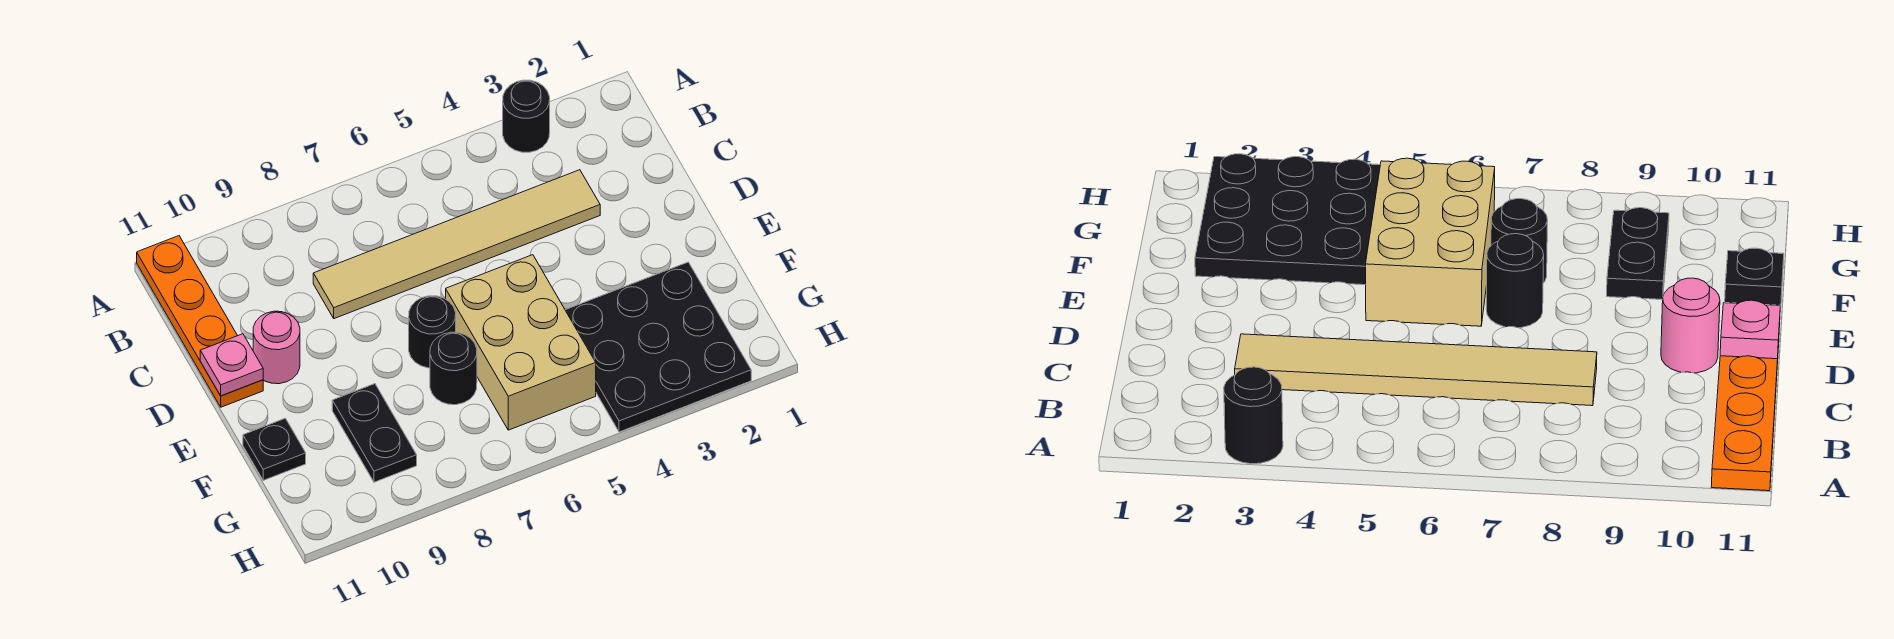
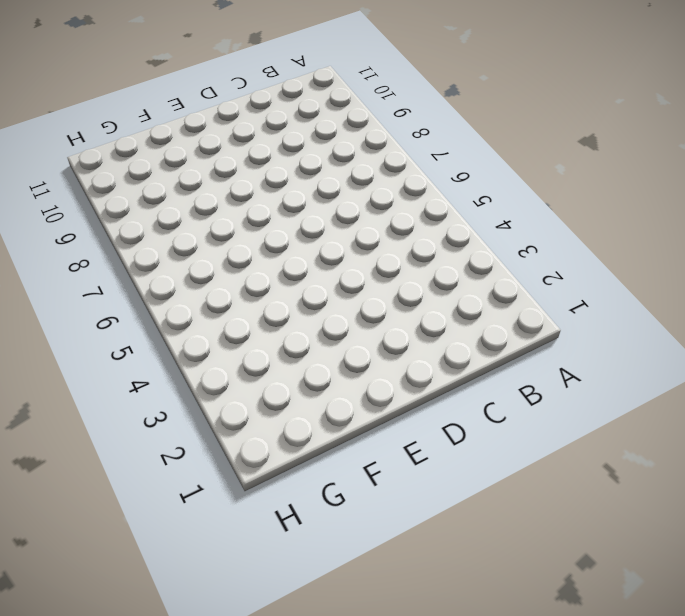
none -> black 1x1 round brick [503,80,550,152]
none -> orange 1x4 plate [137,236,263,407]

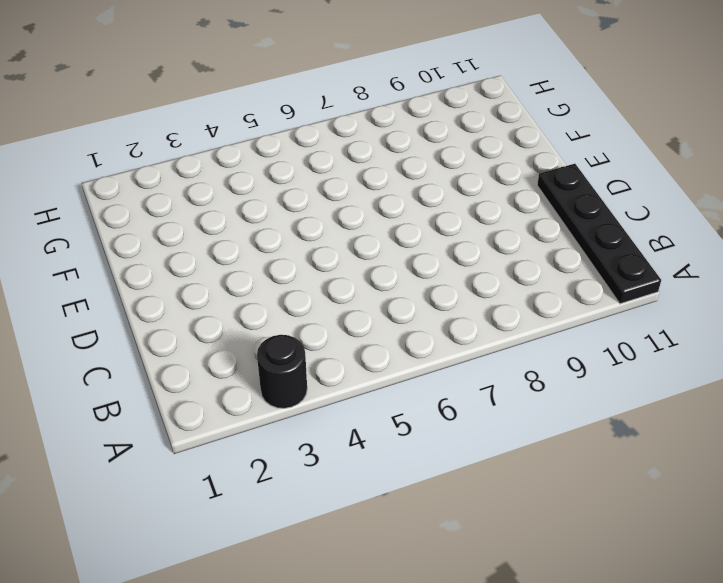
black 1x4 plate [537,164,661,304] -> orange 1x4 plate [137,236,263,407]
none -> tan 1x6 tile [313,170,600,319]
none -> pink 1x1 round brick [253,311,300,384]

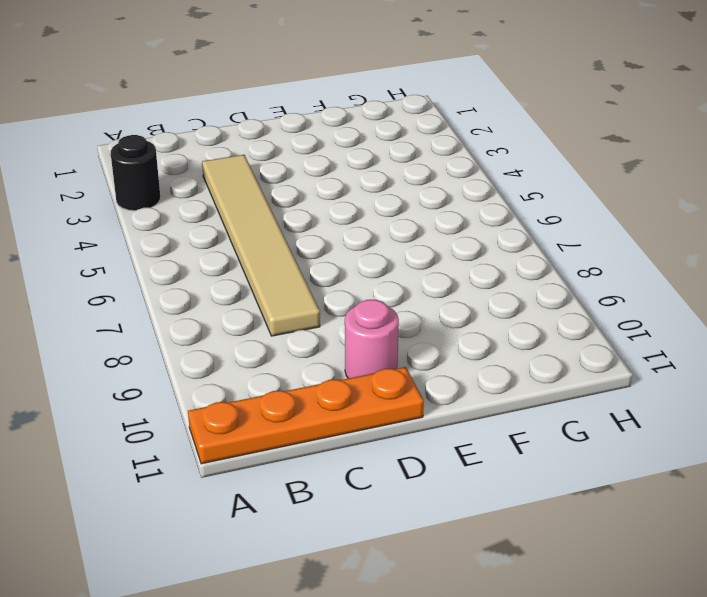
none -> tan 2x3 brick [446,255,596,430]
none -> black 1x1 round brick [409,296,456,368]

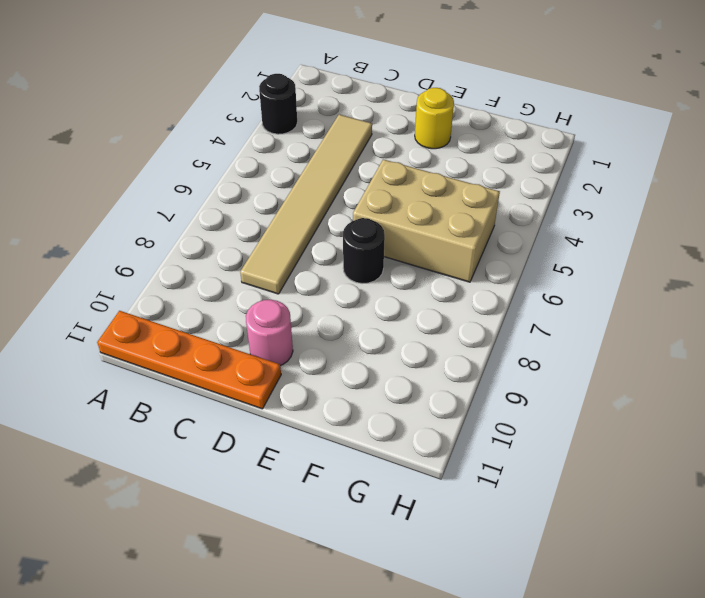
yellow 1x1 round brick [415,88,454,149] -> none
none -> black 3x3 plate [565,262,751,432]
none -> black 1x1 round brick [430,332,477,405]

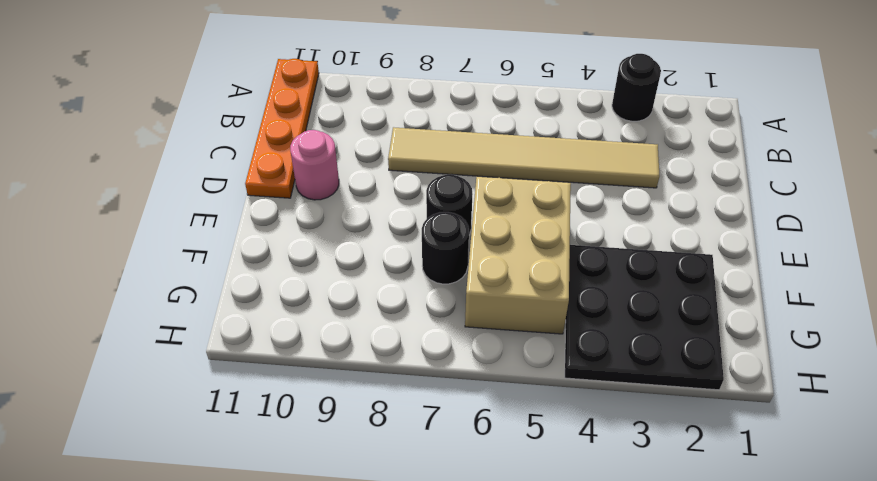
none -> black 1x2 plate [332,384,417,482]
none -> black 1x1 plate [243,418,306,480]

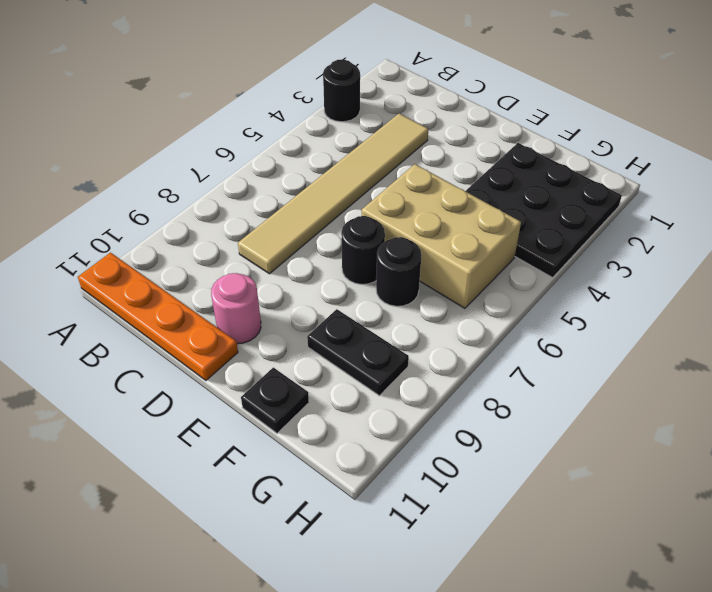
none -> pink 1x1 plate [200,334,263,396]

